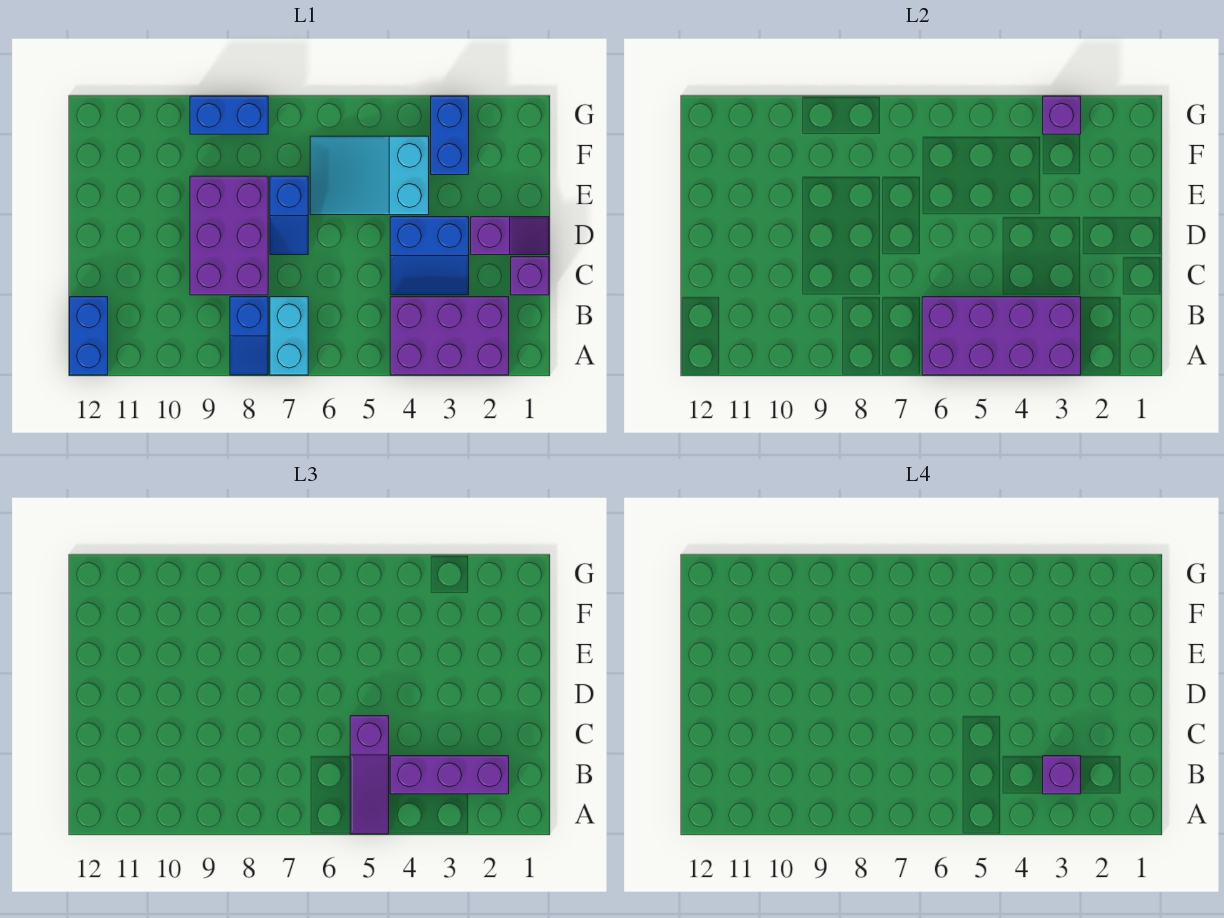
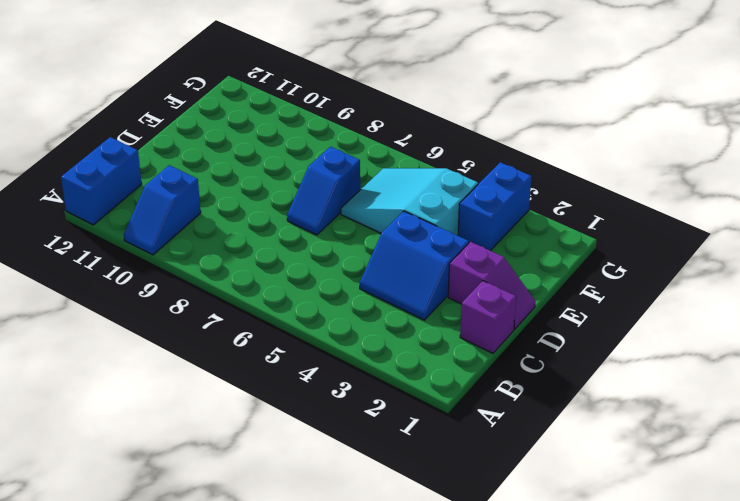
blue 1x2 slope [124,165,201,255] -> blue 1x2 slope moved to [230,297,268,375]
none -> purple 2x3 brick [390,297,509,375]
none -> cyan 1x2 brick [270,297,308,375]
none -> purple 2x3 brick [190,176,268,295]

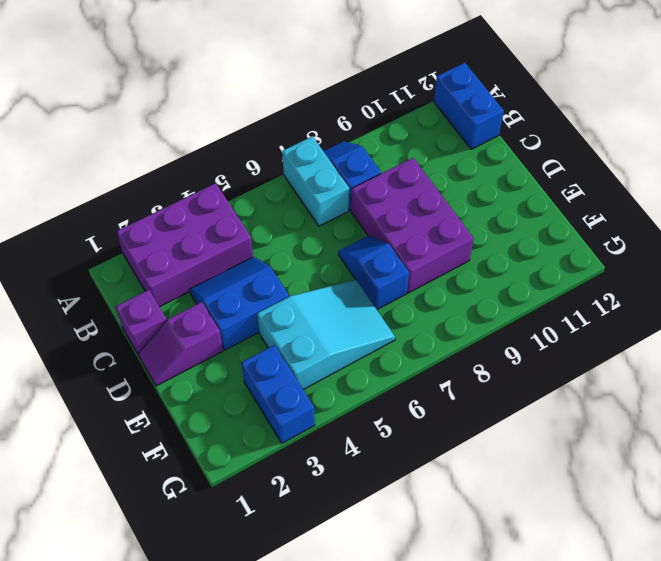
none -> blue 1x2 brick [190,96,268,134]
none -> purple 2x4 brick [922,297,1081,375]
none -> purple 1x1 brick [1043,96,1081,134]

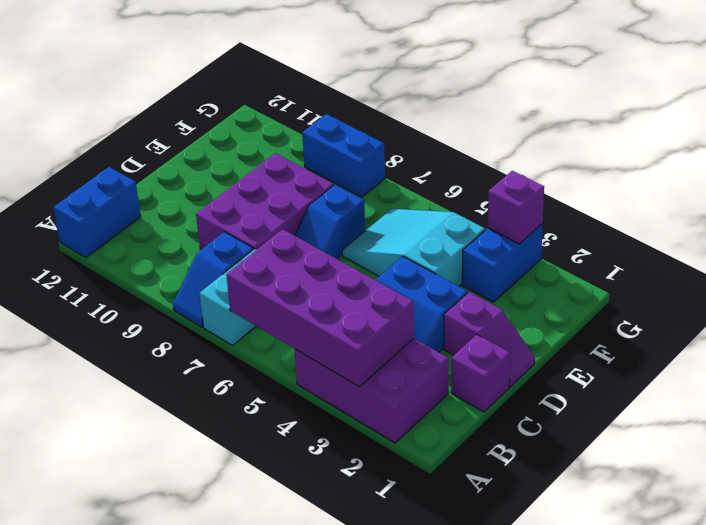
none -> purple 1x3 slope [350,716,389,834]
none -> purple 1x3 brick [390,756,509,794]
none -> purple 1x1 brick [1043,756,1081,794]

